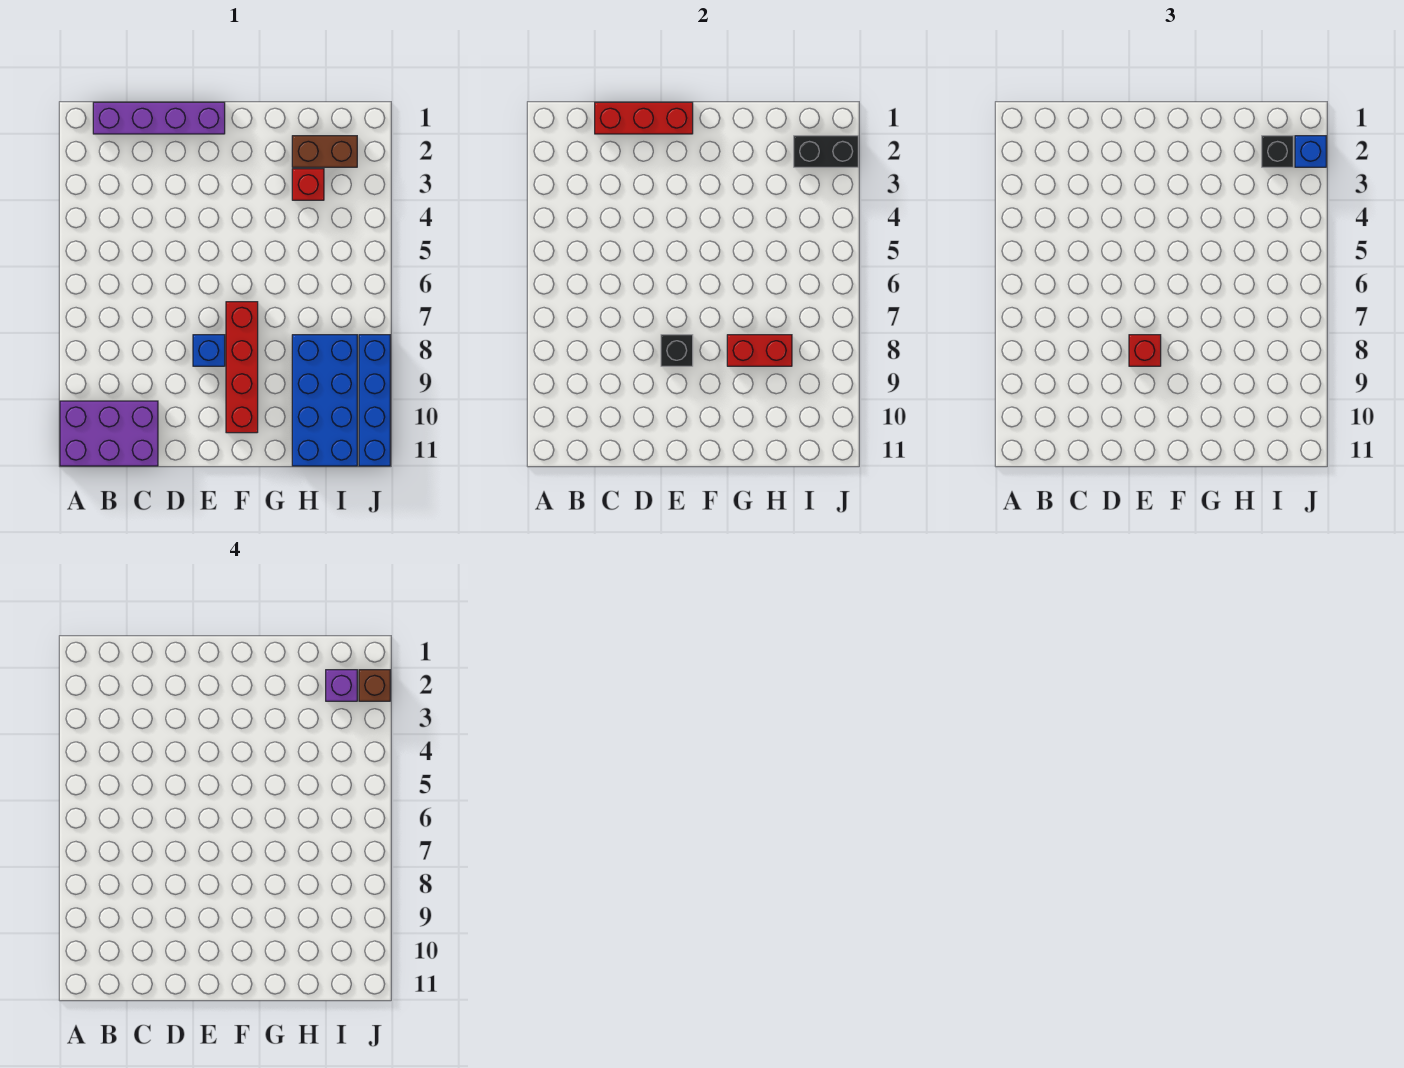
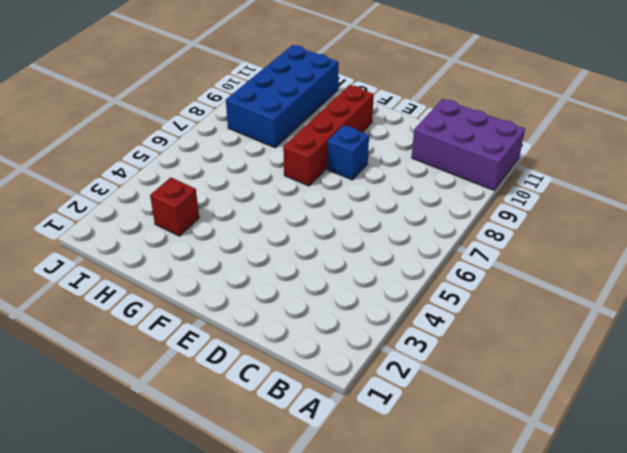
none -> purple 1x4 brick [93,102,225,134]
none -> brown 1x2 brick [292,136,357,167]
none -> blue 1x4 brick [359,335,390,466]

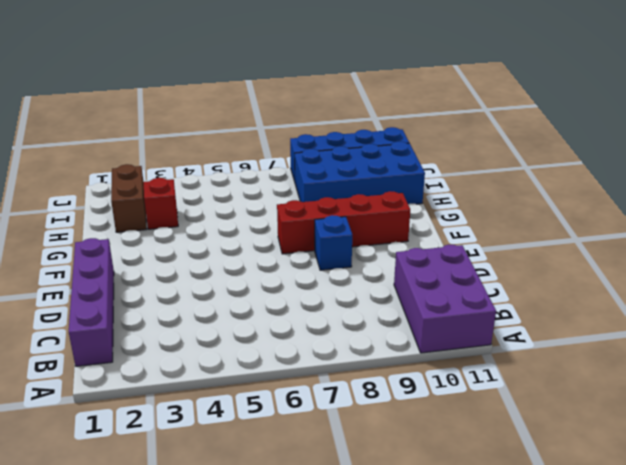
none -> red 1x3 brick [595,102,693,134]
none -> black 1x1 brick [661,335,693,366]
none -> red 1x2 brick [727,335,792,366]

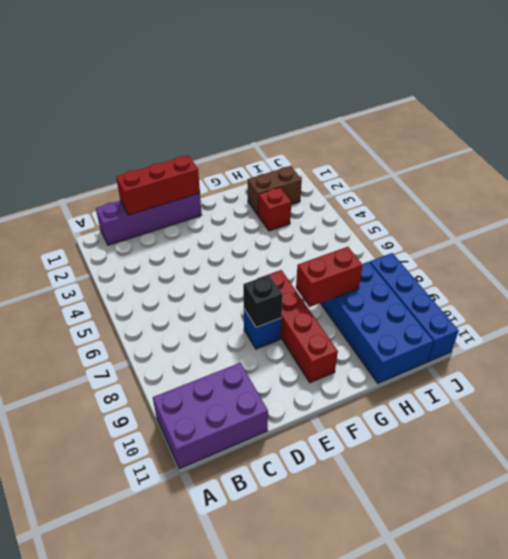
none -> black 1x2 brick [794,136,858,167]
none -> red 1x1 brick [1129,335,1161,366]
none -> black 1x1 brick [1262,136,1293,167]

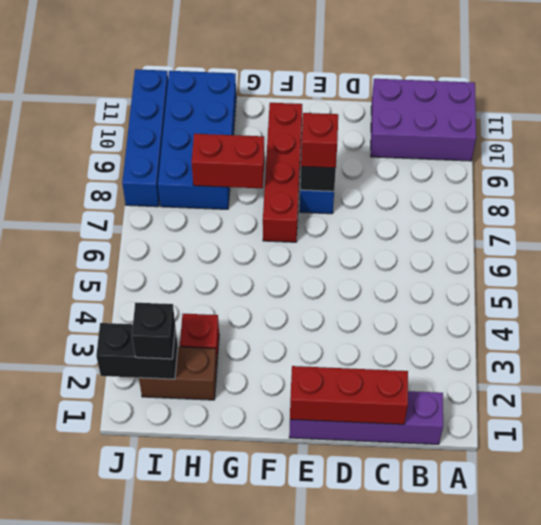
none -> blue 1x1 brick [1295,136,1326,167]
none -> purple 1x1 brick [326,670,357,701]
none -> brown 1x1 brick [359,670,390,701]

